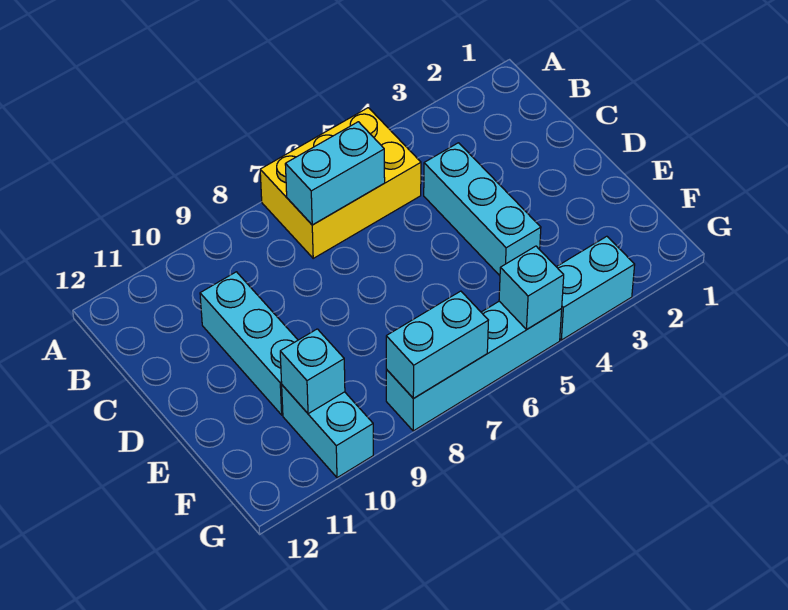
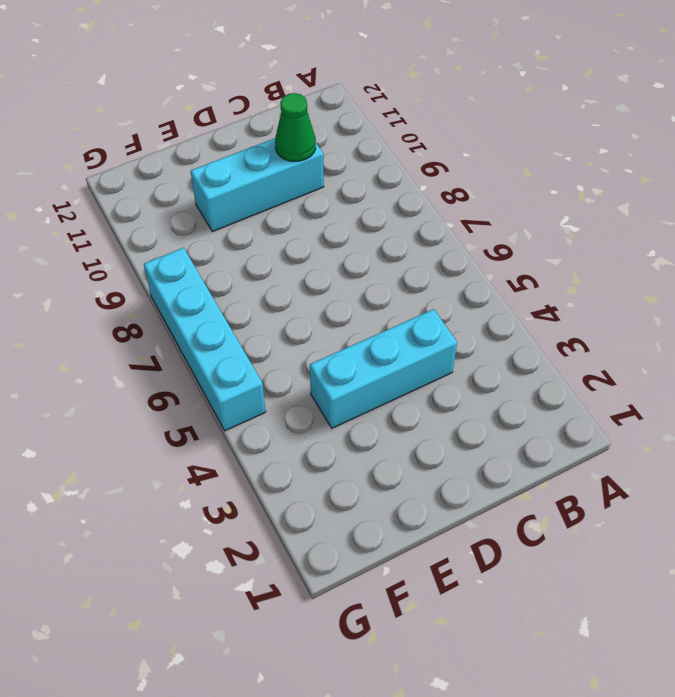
green 1x1 cone [275,93,316,161] -> none
none -> yellow 2x3 brick [260,108,421,258]
none -> cyan 1x2 brick [282,385,373,478]

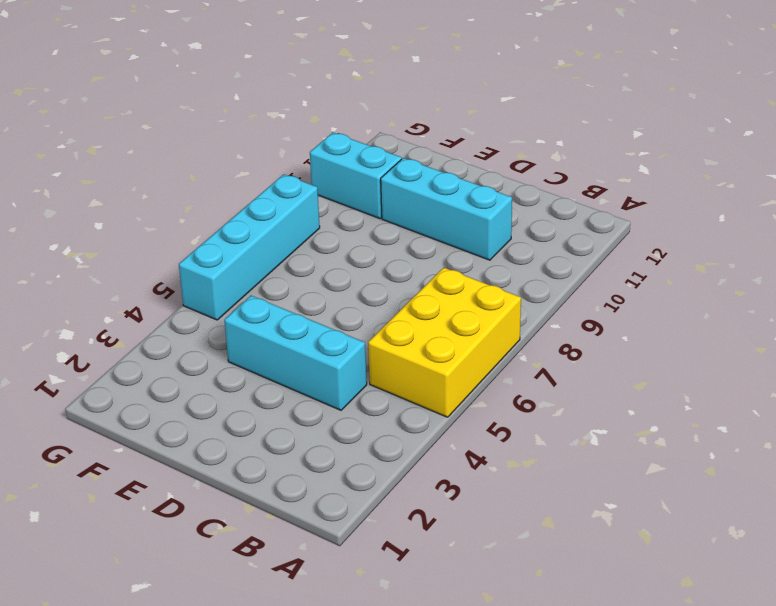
none -> cyan 1x2 brick [557,236,635,340]
none -> cyan 1x2 brick [285,122,385,225]

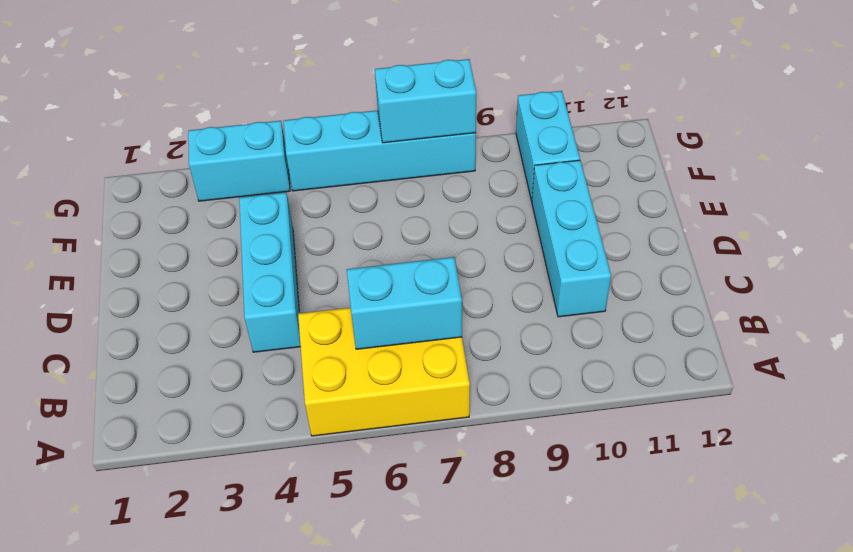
none -> cyan 1x1 brick [280,329,345,414]
none -> cyan 1x1 brick [499,246,564,330]

